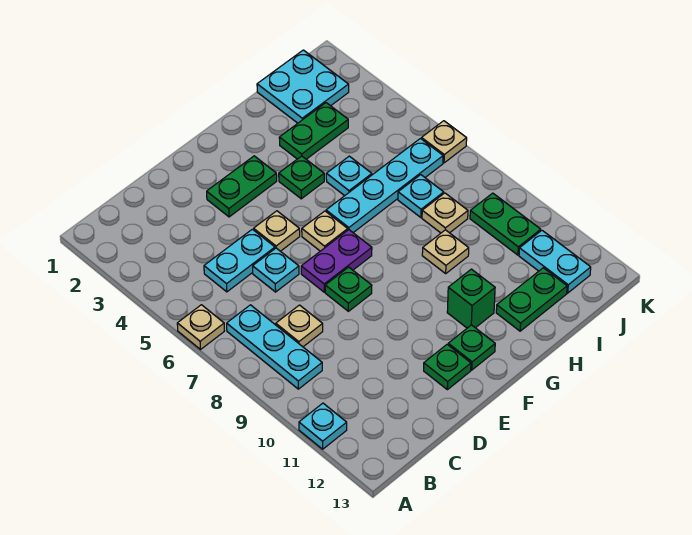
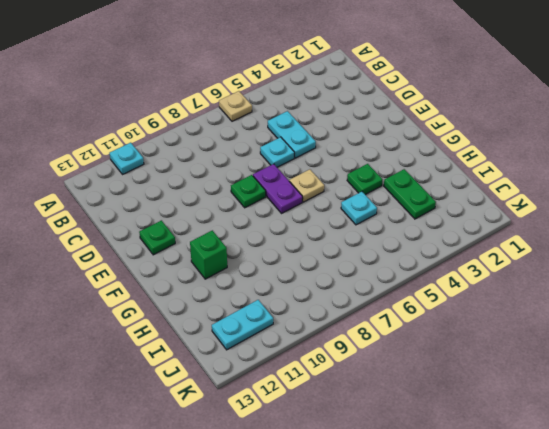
none -> cyan 1x3 plate [227,305,322,389]
none -> tan 1x1 plate [276,305,323,347]
none -> green 1x2 plate [207,156,277,217]

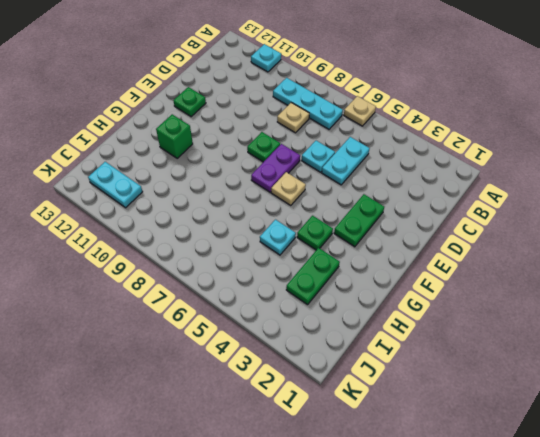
none -> tan 1x1 plate [254,211,300,251]
none -> green 1x1 plate [448,325,495,370]
none -> cyan 1x4 plate [326,139,443,233]

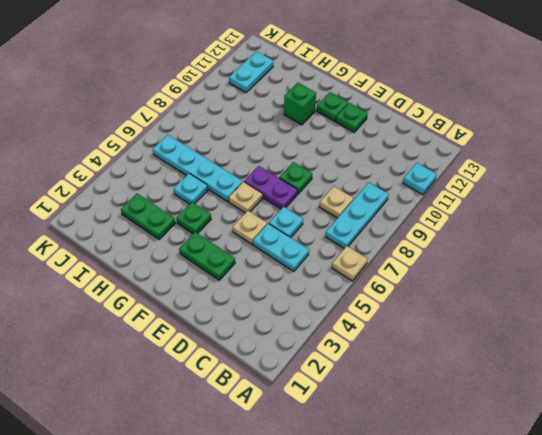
none -> tan 1x1 plate [422,230,469,273]
none -> green 1x2 plate [496,268,567,331]
none -> cyan 2x2 plate [257,50,349,123]

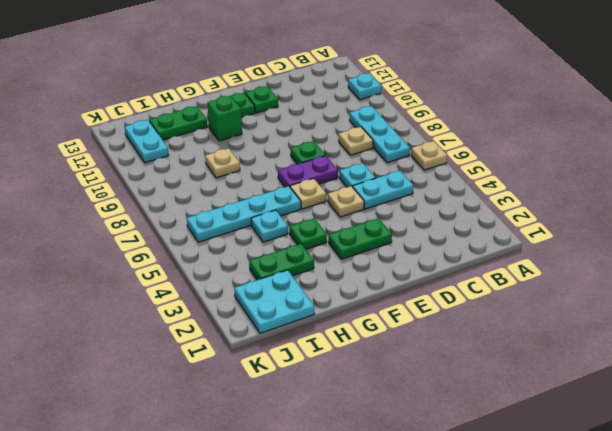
none -> cyan 1x1 plate [398,175,444,217]
none -> tan 1x1 plate [422,193,468,233]
none -> green 1x2 plate [470,193,541,255]

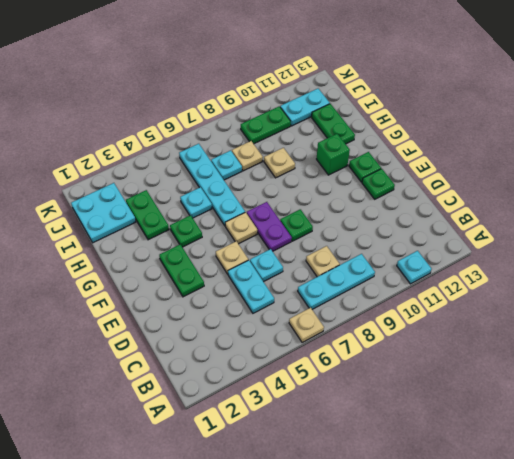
none -> tan 1x1 plate [422,121,467,163]

